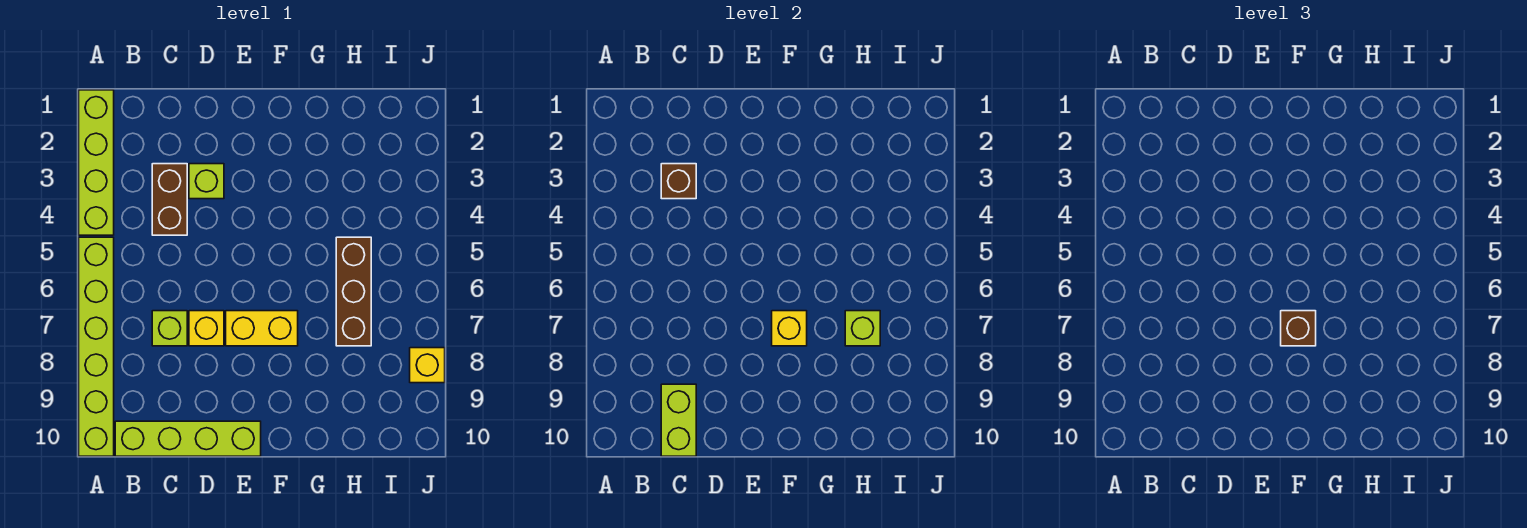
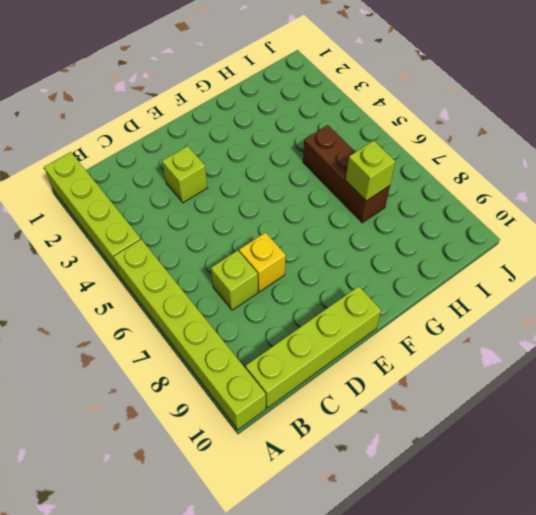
none -> brown 1x2 brick [152,164,187,235]
none -> yellow 1x2 brick [226,311,298,346]
none -> yellow 1x1 brick [410,348,445,383]

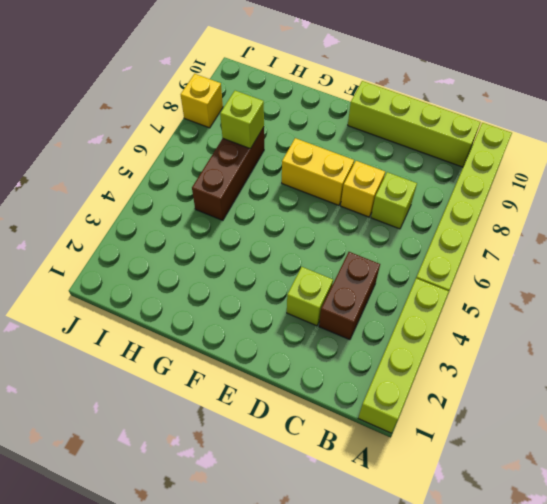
none -> brown 1x1 brick [661,164,696,199]
none -> lime 1x2 brick [661,384,696,456]
none -> yellow 1x1 brick [772,311,807,346]

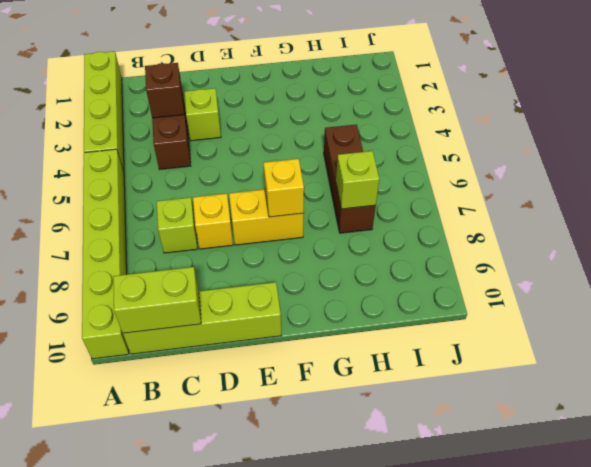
lime 1x2 brick [113,267,201,333] -> lime 1x2 brick turned to [661,384,696,456]
none -> yellow 1x1 brick [410,348,445,383]
none -> brown 1x1 brick [1281,311,1316,346]

